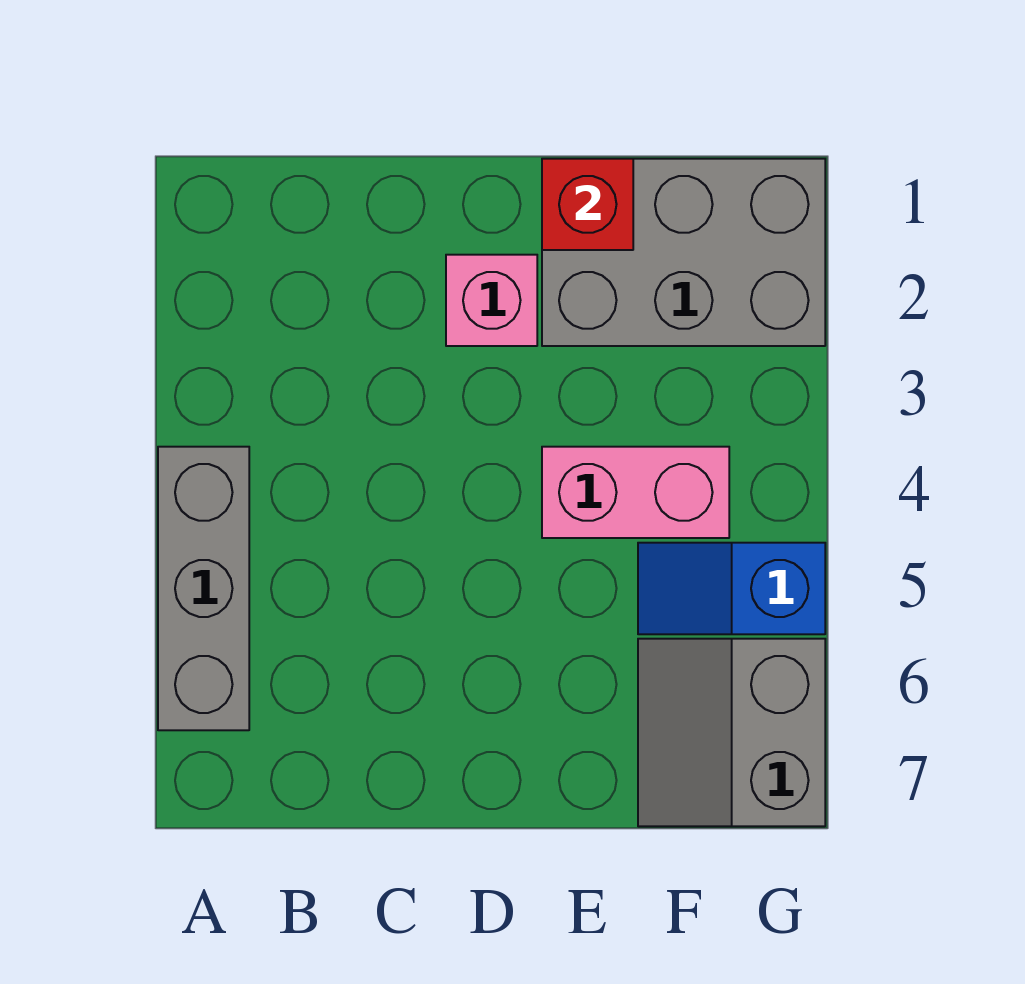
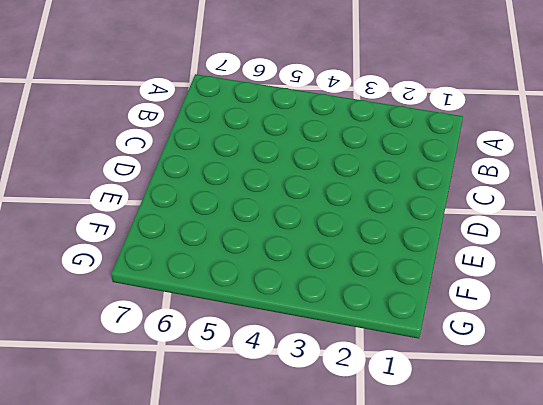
none -> grey 1x3 brick [158,447,249,730]
none -> pink 1x1 brick [446,255,537,346]

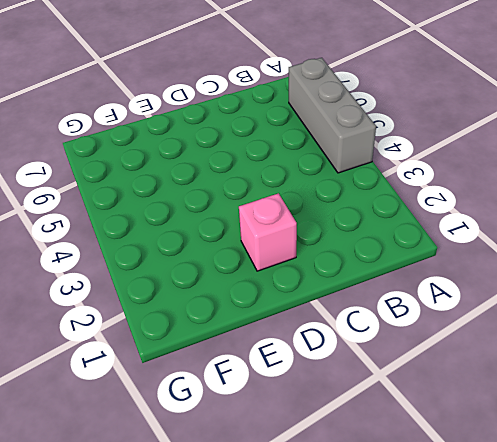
none -> grey 2x3 brick [542,159,825,346]
none -> pink 1x2 brick [542,447,729,538]

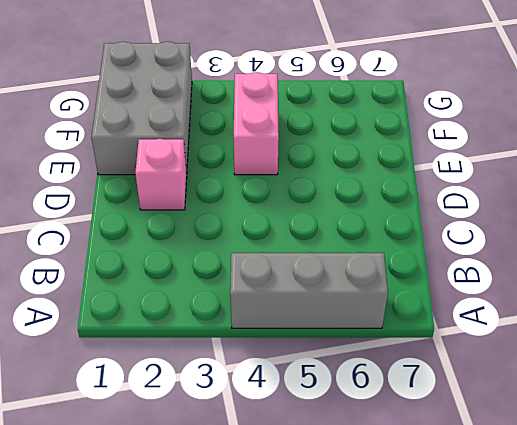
none -> blue 1x2 slope [638,543,825,634]
none -> grey 2x2 slope [638,639,825,826]

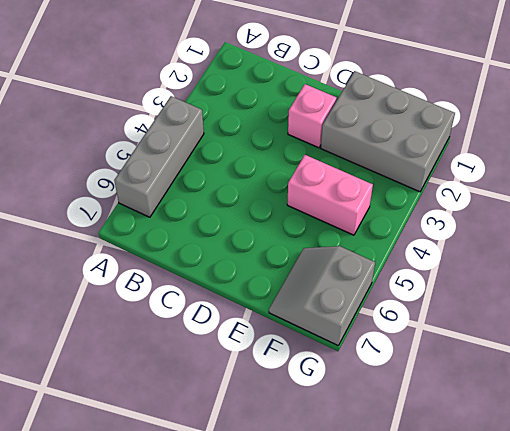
none -> blue 1x2 slope [638,543,825,634]
none -> red 1x1 brick [542,159,633,250]

